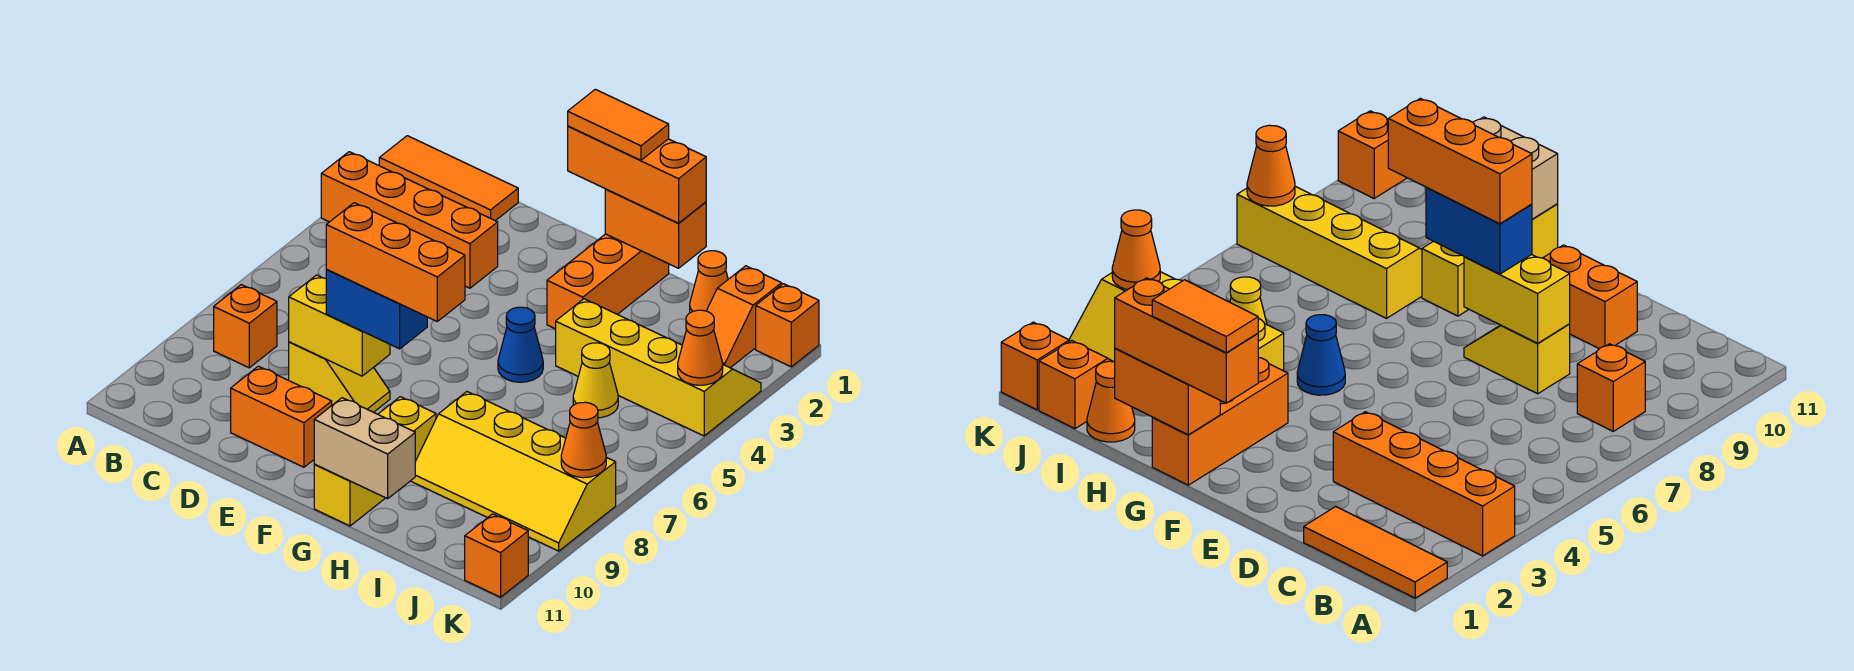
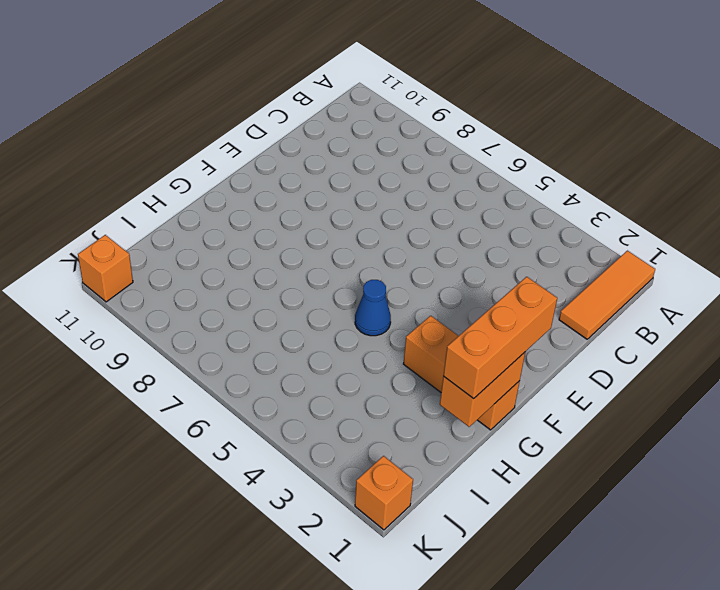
none -> orange 1x4 brick [321,152,498,288]
none -> orange 1x1 brick [214,285,277,368]
none -> yellow 1x2 slope [289,342,390,412]

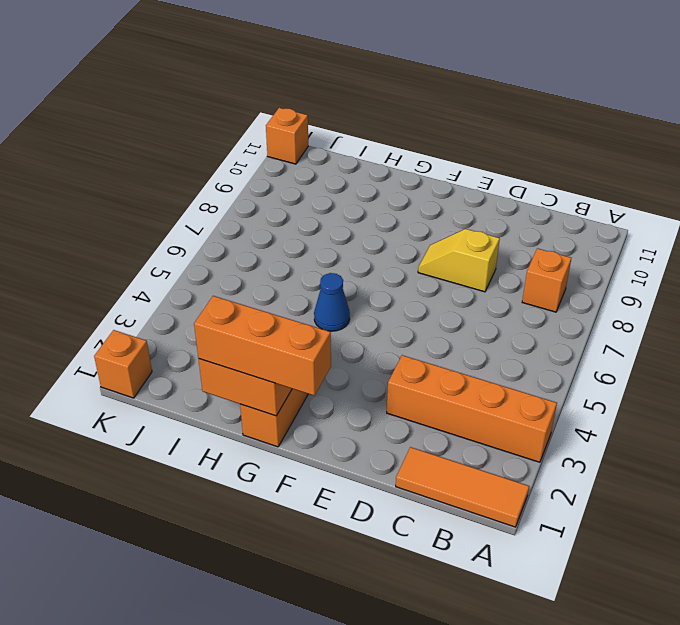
none -> orange 1x2 brick [231,366,332,467]
none -> yellow 1x3 brick [314,397,436,526]
none -> yellow 2x4 slope [556,299,761,436]

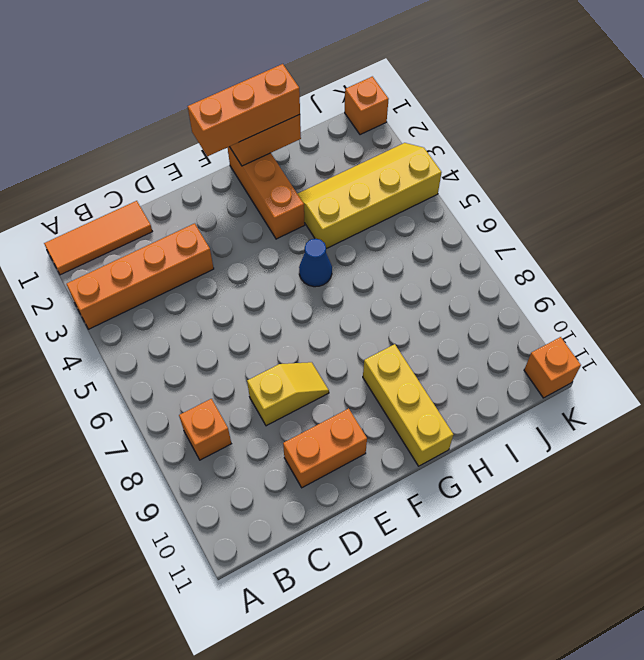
none -> yellow 2x4 slope [411,392,616,551]
none -> orange 1x1 cone [690,251,728,313]
none -> yellow 1x1 cone [573,343,618,418]

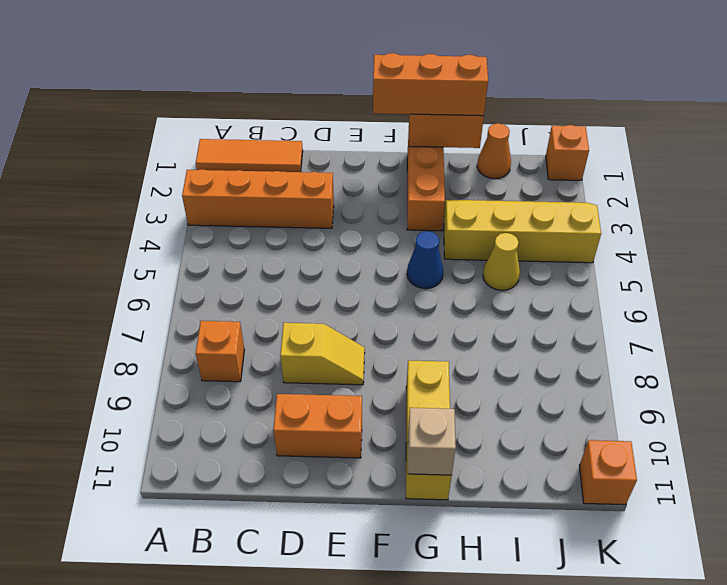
tan 1x1 brick [408,408,456,475] -> tan 1x2 brick [314,398,415,499]
none -> yellow 2x4 slope [411,392,616,551]
none -> orange 1x2 slope [707,266,782,368]
none -> yellow 1x2 brick [289,275,390,376]

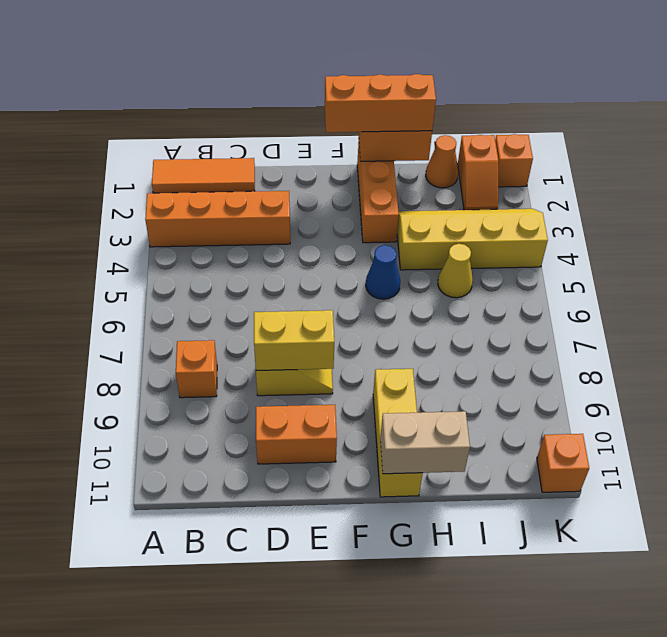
none -> yellow 2x4 slope [411,392,616,551]
none -> orange 1x1 cone [678,310,723,385]
none -> orange 1x1 cone [561,402,606,478]

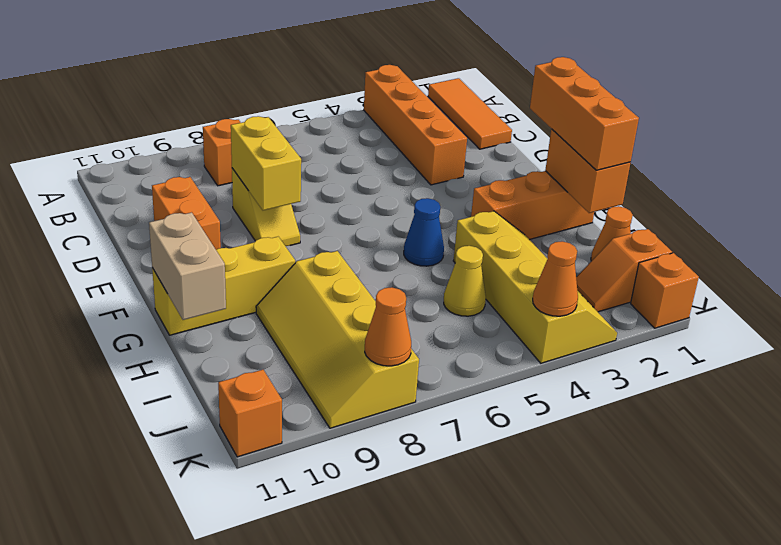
none -> blue 1x2 brick [326,270,427,349]
none -> orange 1x3 brick [326,203,465,321]
none -> orange 1x2 tile [568,89,669,160]

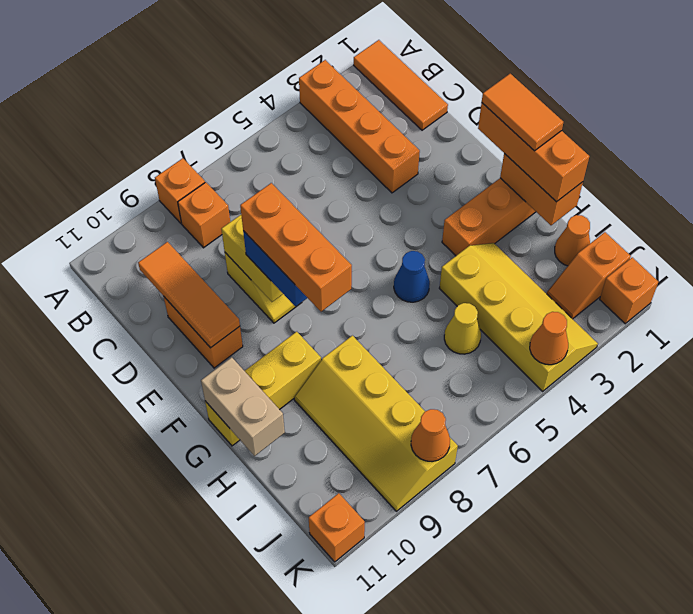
orange 1x1 brick [155,158,205,223] -> none
orange 1x3 tile [138,242,240,348] -> none

